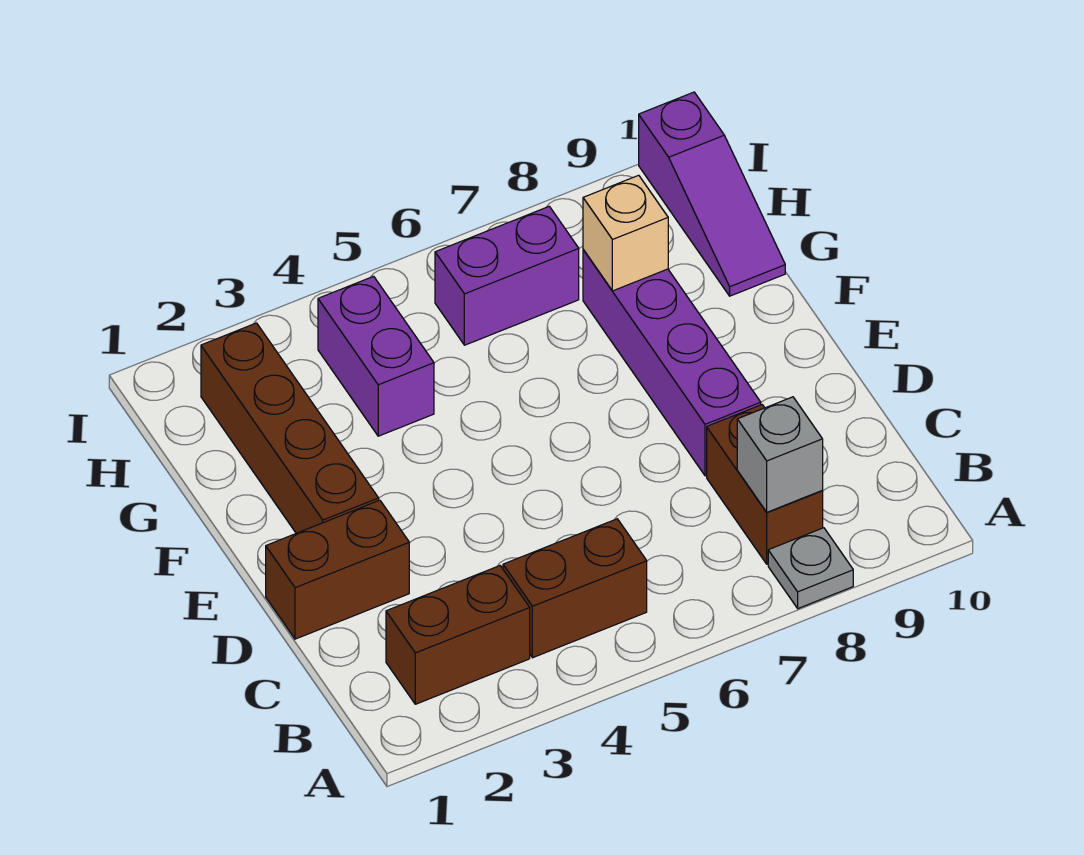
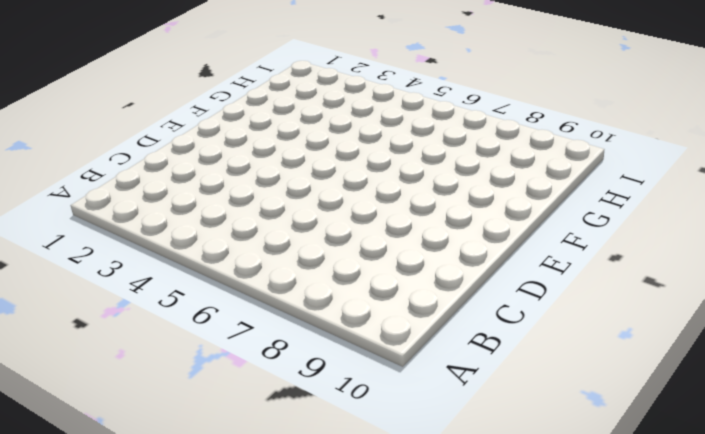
none -> grey 1x1 plate [768,528,853,608]
none -> brown 1x2 brick [386,566,530,704]
none -> brown 1x2 brick [503,519,647,658]

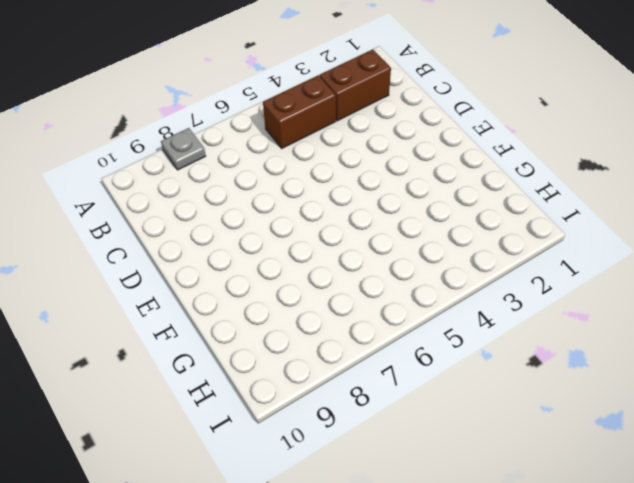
none -> brown 1x2 brick [707,405,823,564]
none -> brown 1x2 brick [266,500,409,639]
none -> purple 1x4 brick [583,250,761,476]

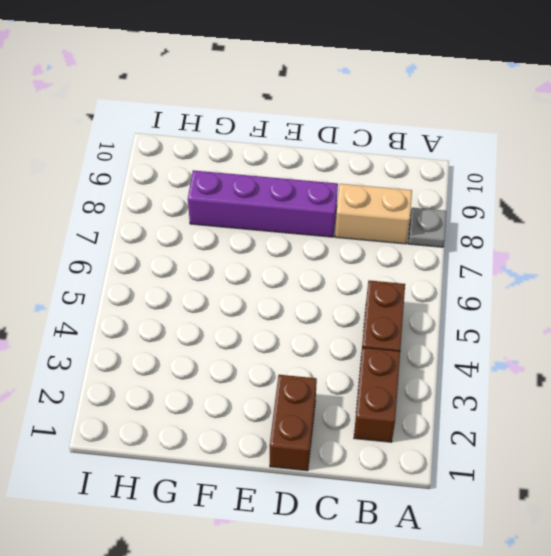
tan 1x2 brick [335,184,412,244] -> brown 1x2 brick [707,405,823,564]
none -> brown 1x4 brick [201,323,379,533]
none -> purple 1x2 brick [318,276,434,436]
none -> purple 1x3 slope [639,92,785,296]

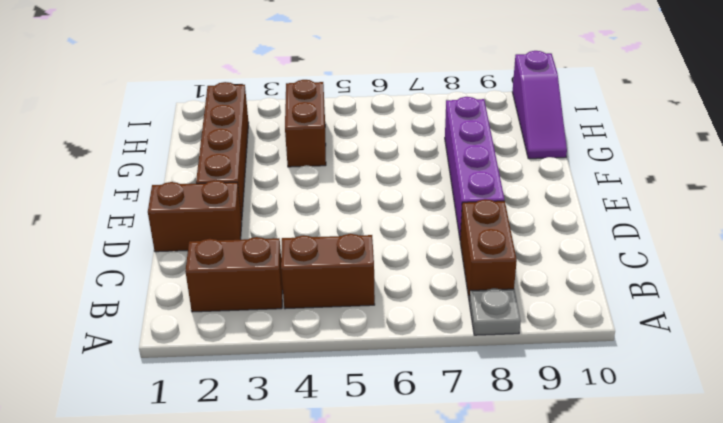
brown 1x2 brick [285,80,326,167] -> purple 1x2 brick [318,276,434,436]
none -> purple 1x2 brick [435,206,579,345]
none -> grey 1x1 brick [737,397,823,512]
none -> tan 1x1 brick [583,175,668,291]

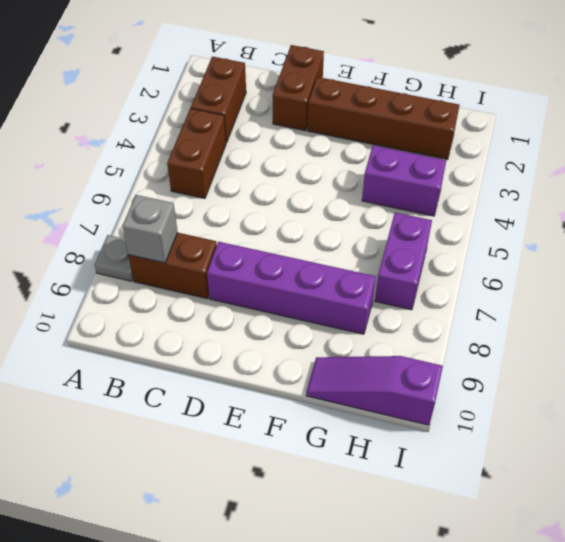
none -> tan 1x1 brick [583,175,668,291]

